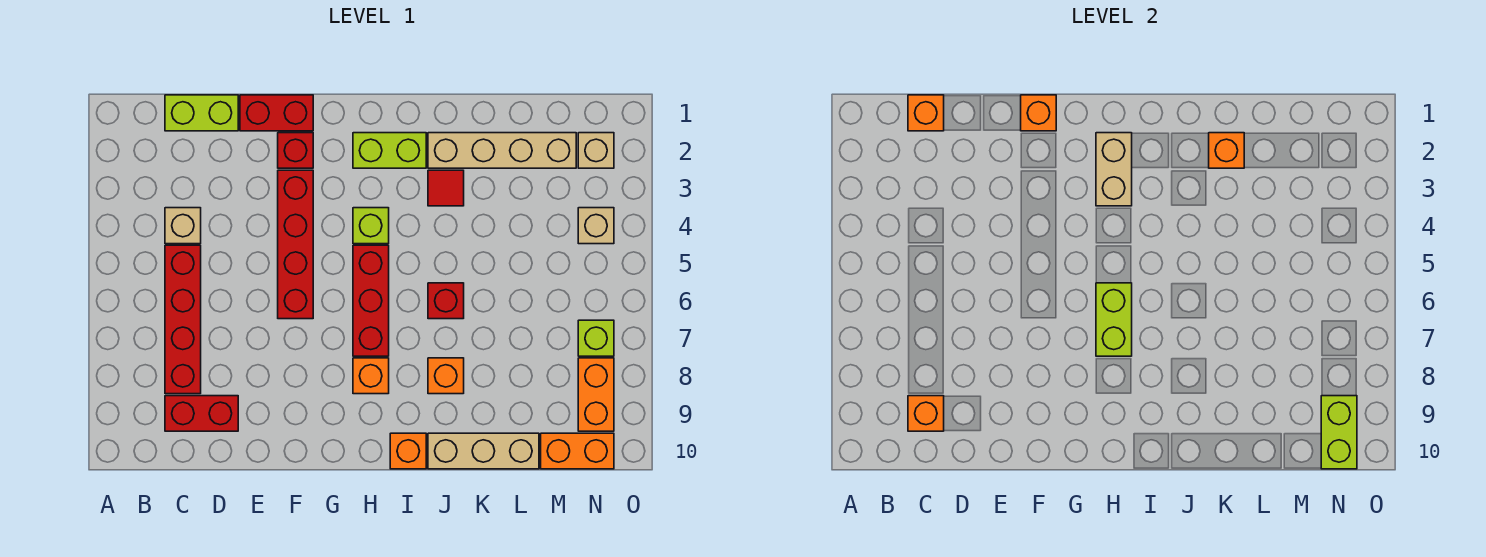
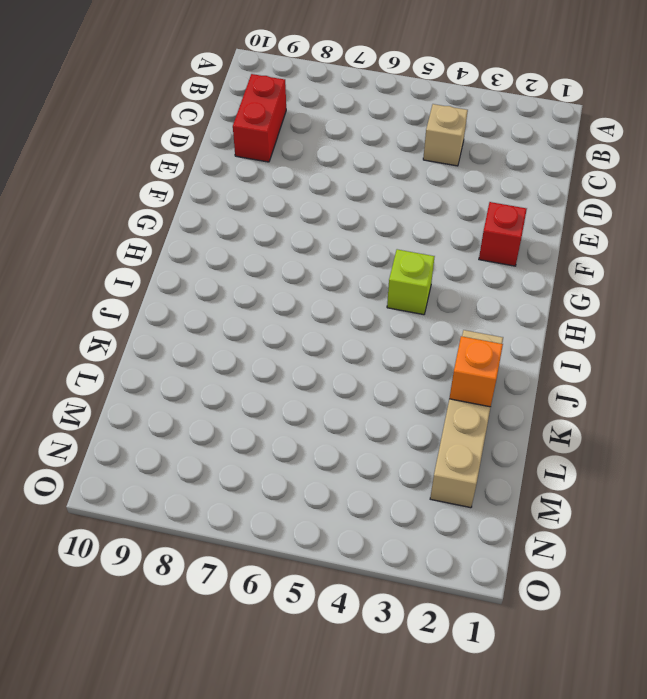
none -> lime 1x2 brick [165,95,238,131]
none -> red 1x4 brick [165,245,201,394]
none -> red 1x2 brick [240,95,313,131]

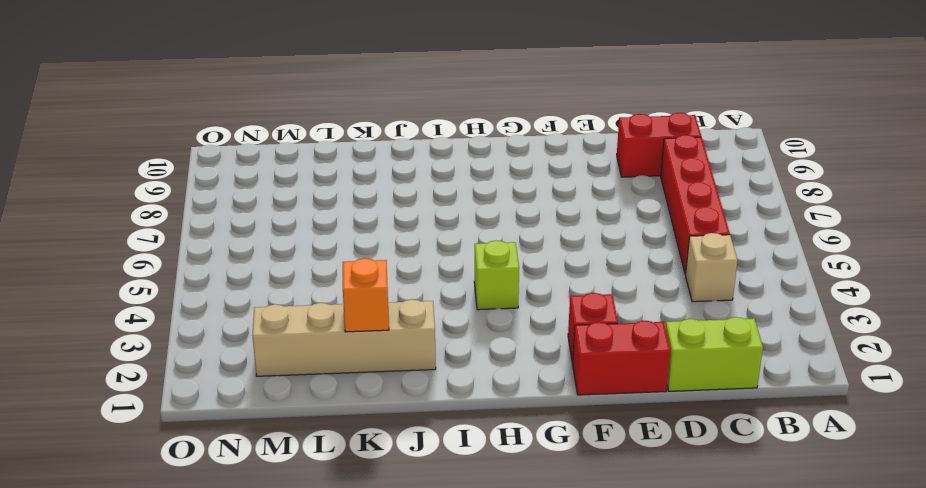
none -> red 1x4 brick [278,170,313,319]
none -> lime 1x2 brick [353,133,426,168]
none -> red 1x3 brick [353,245,389,356]

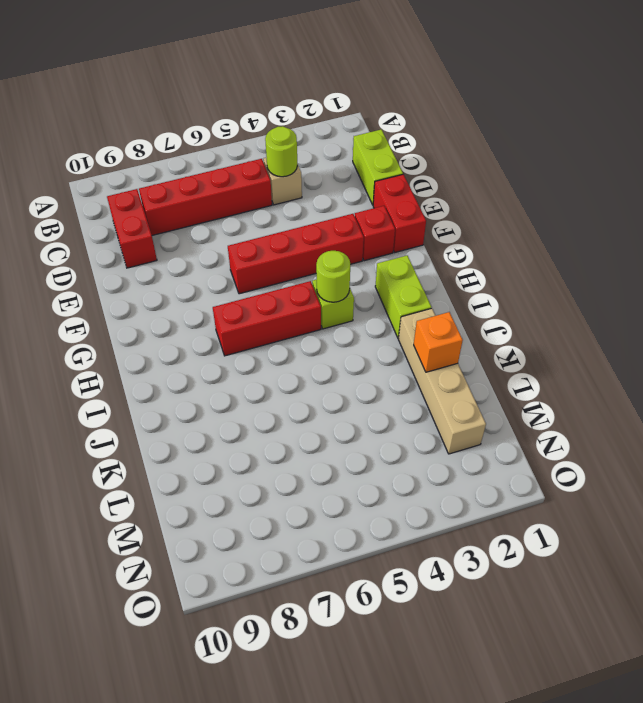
lime 1x1 round brick [265,126,297,177] -> none
lime 1x1 round brick [316,251,350,302] -> none
none -> orange 1x1 brick [353,358,389,394]
none -> orange 1x1 brick [390,433,426,469]
none -> red 1x1 tile [428,170,464,206]

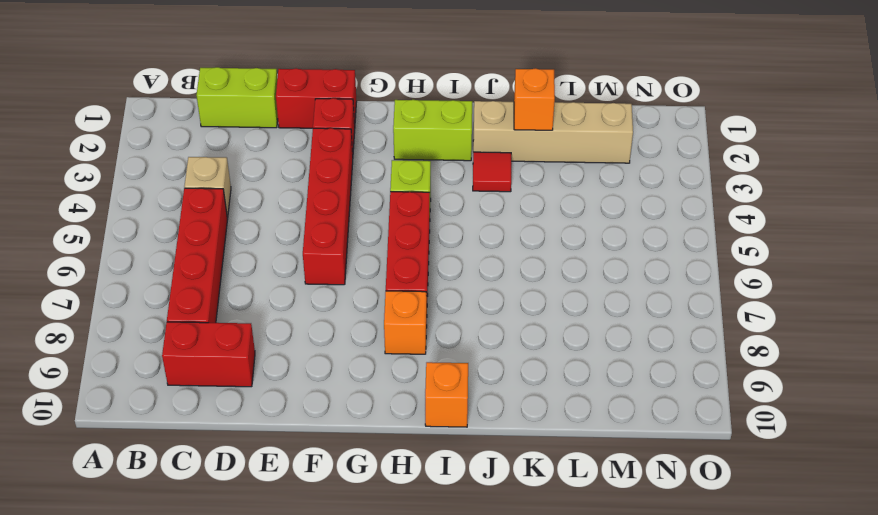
none -> red 1x1 brick [428,283,464,319]
none -> orange 1x1 brick [428,358,464,394]
none -> tan 1x3 brick [428,433,539,469]

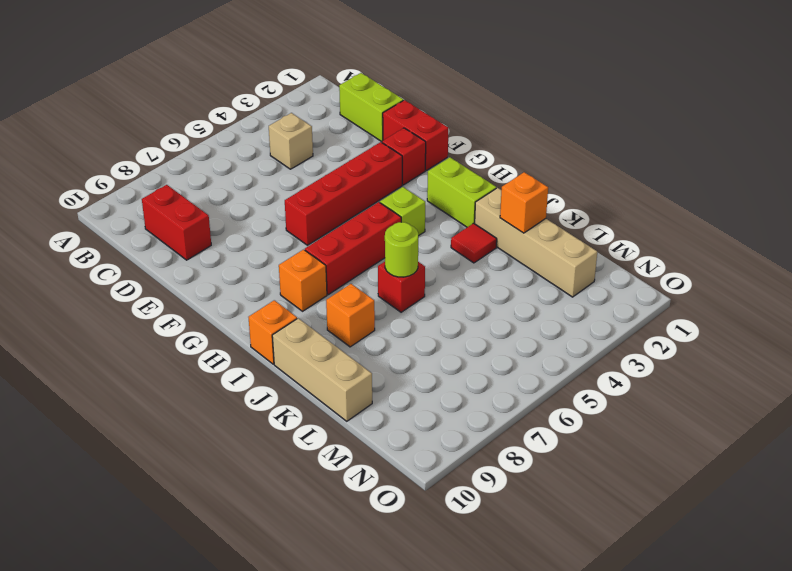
lime 1x1 round brick [385,222,418,277] -> none
none -> red 1x4 brick [165,245,201,394]
none -> orange 1x2 brick [541,433,614,469]
none -> tan 1x1 brick [578,133,614,168]

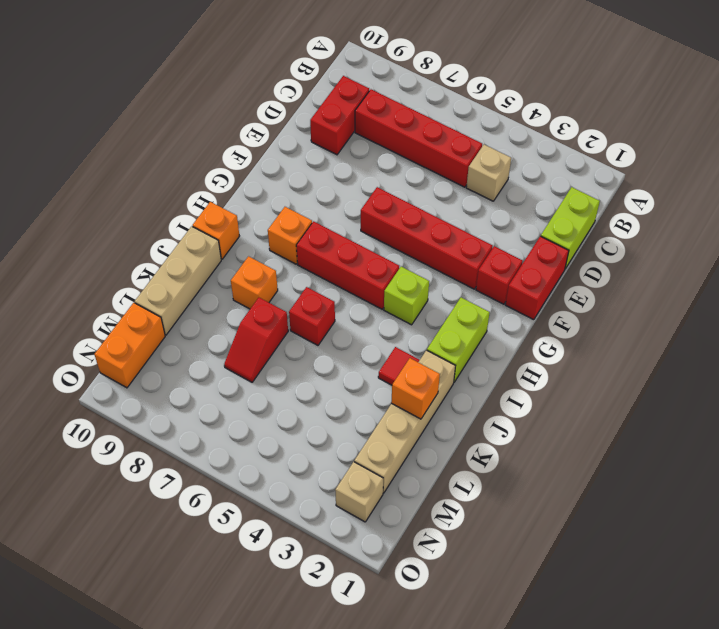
red 1x2 slope [224,298,288,382] -> none
none -> tan 1x1 brick [578,208,614,244]
none -> lime 1x1 brick [578,320,614,356]
none -> orange 1x2 brick [578,358,614,431]

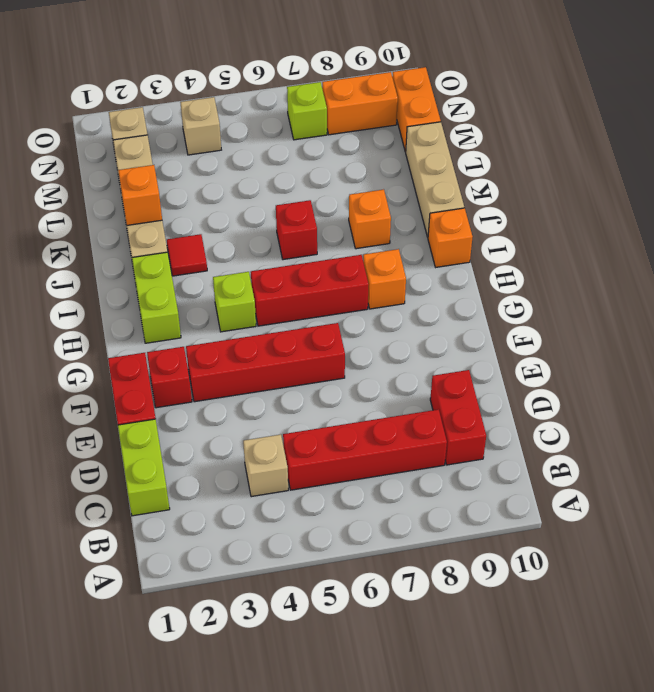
none -> orange 1x1 brick [908,95,944,131]
none -> orange 1x1 brick [908,396,944,431]
none -> orange 1x1 brick [1021,95,1056,131]

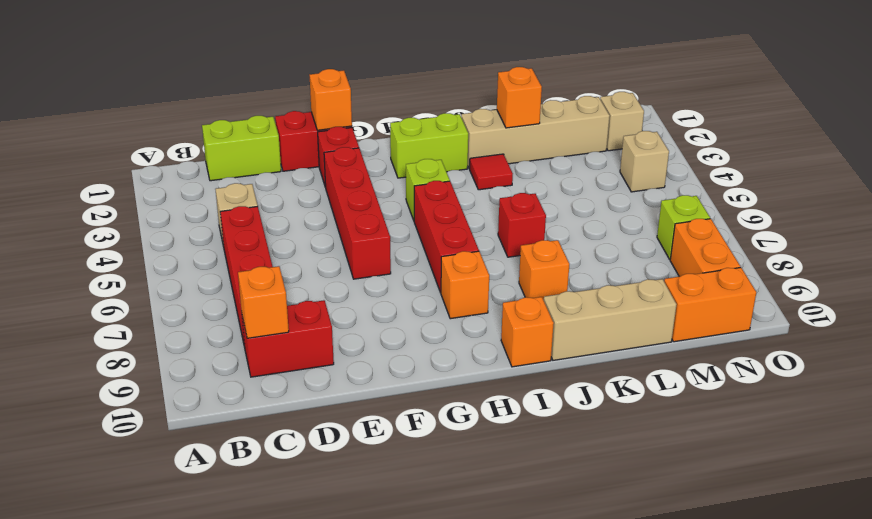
none -> orange 1x1 brick [908,95,944,131]
none -> tan 1x2 brick [1096,133,1132,206]
none -> lime 1x2 brick [1096,283,1132,356]

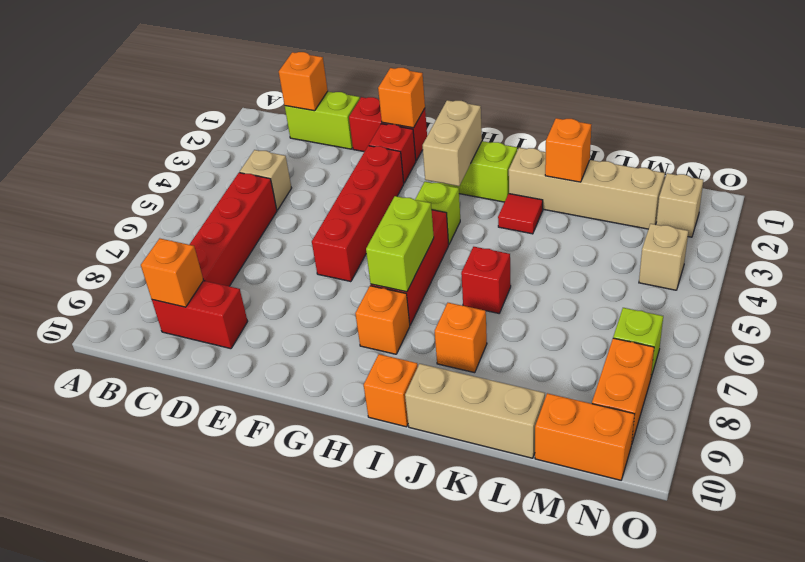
none -> lime 1x2 brick [1321,396,1357,469]

